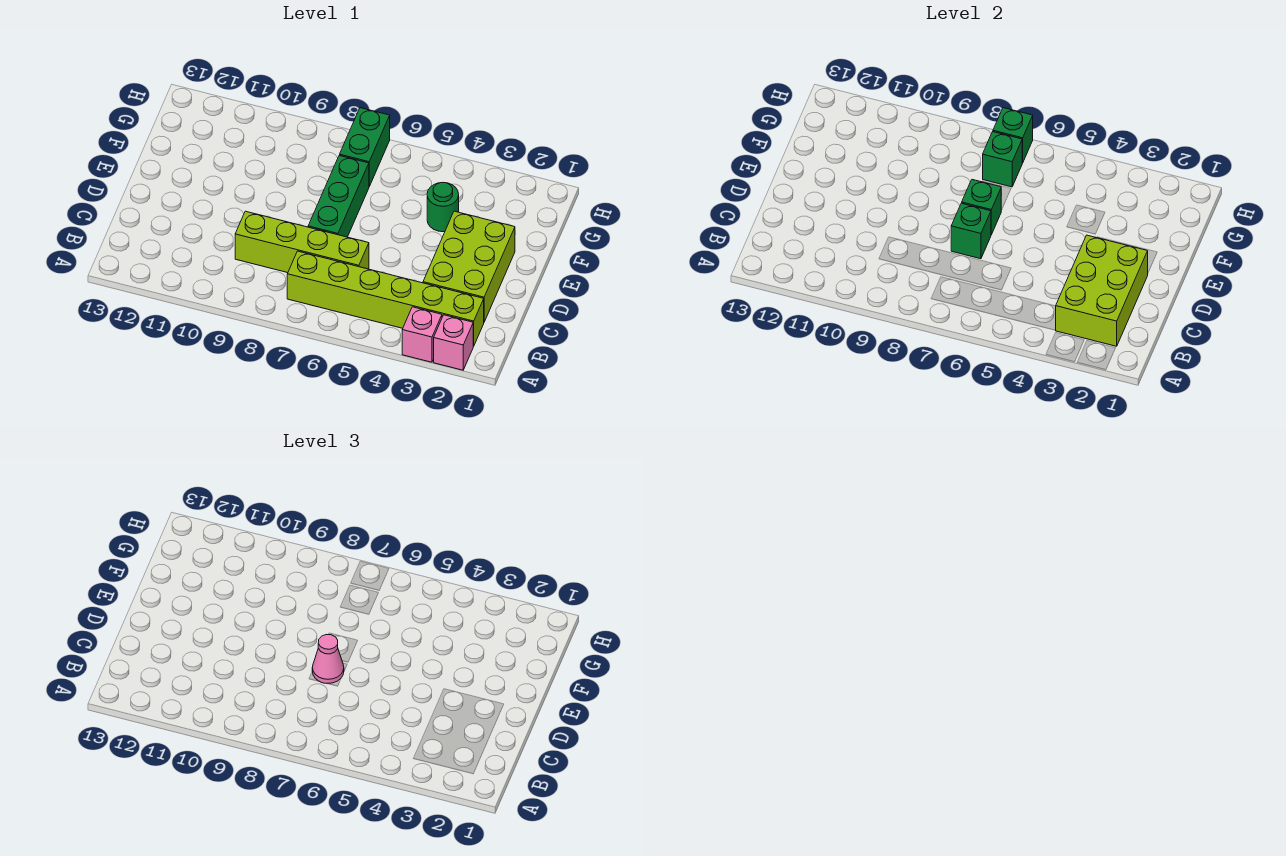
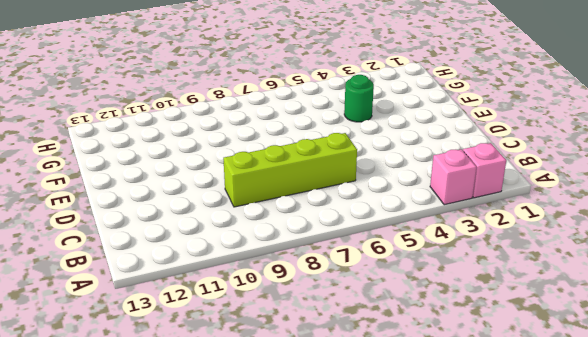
none -> lime 1x6 brick [287,251,484,346]
none -> lime 2x3 brick [423,211,515,322]
none -> green 1x3 brick [308,155,369,237]

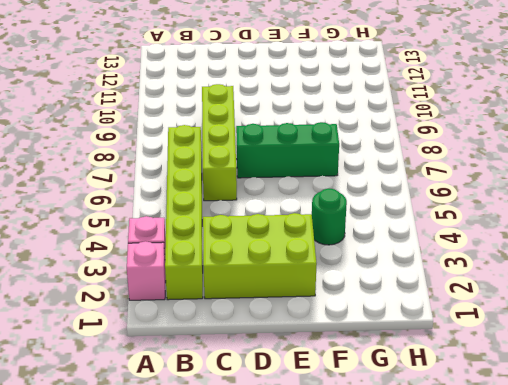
none -> green 1x2 brick [340,108,390,186]
none -> lime 2x3 brick [1055,235,1148,346]
none -> green 1x1 brick [951,203,991,259]

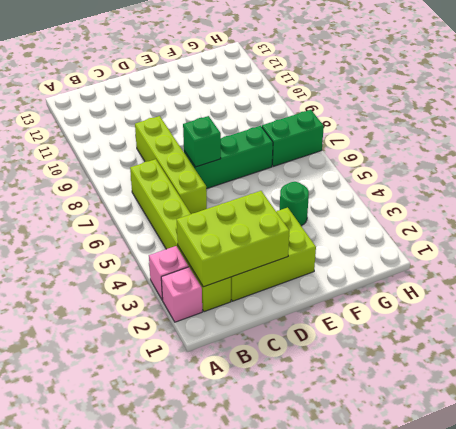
none -> green 1x1 brick [962,180,1001,235]
none -> green 1x1 brick [983,132,1022,187]
none -> green 1x1 brick [993,108,1033,163]

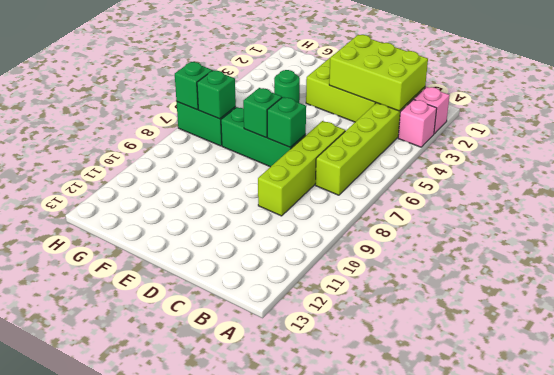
none -> pink 1x1 cone [312,635,344,684]

